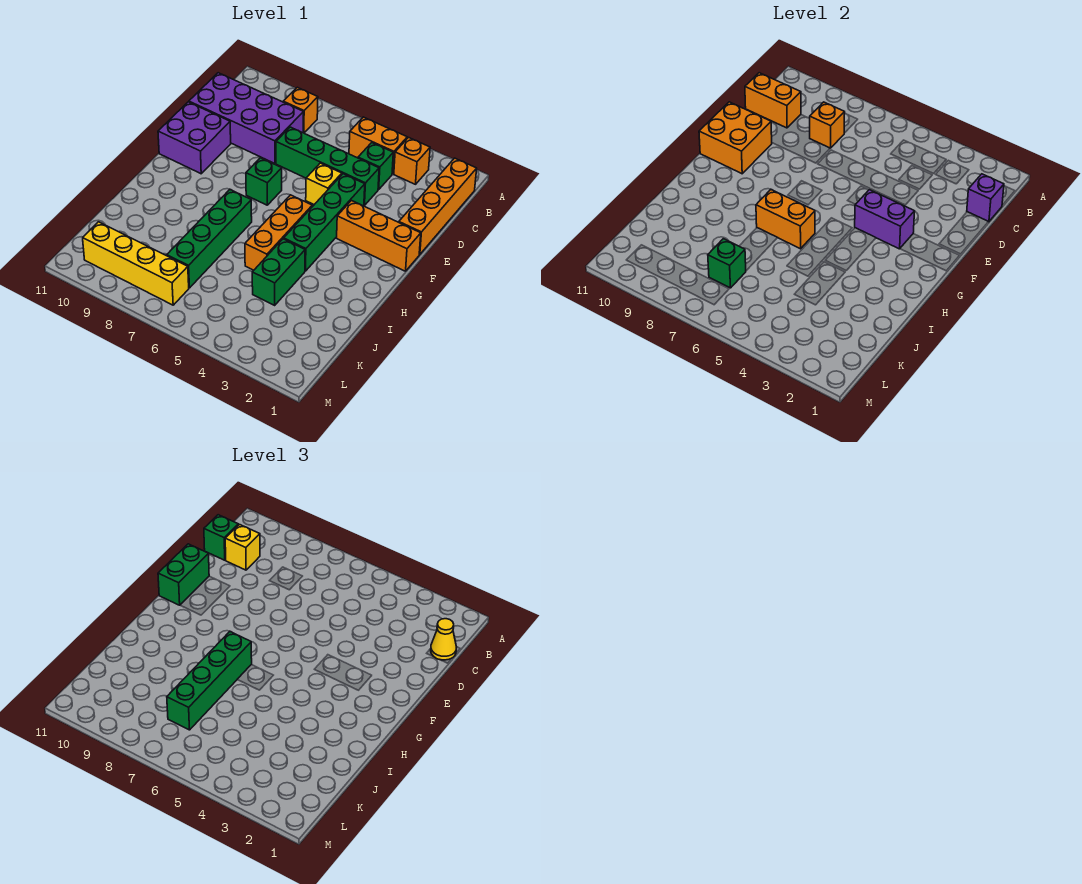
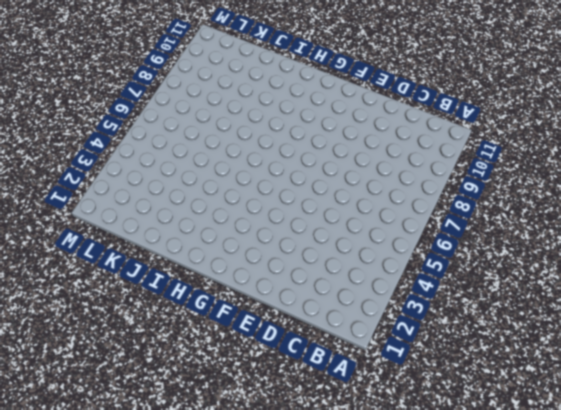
none -> orange 1x4 brick [399,158,477,255]
none -> orange 1x1 brick [394,138,430,184]
none -> orange 1x2 brick [349,117,407,174]

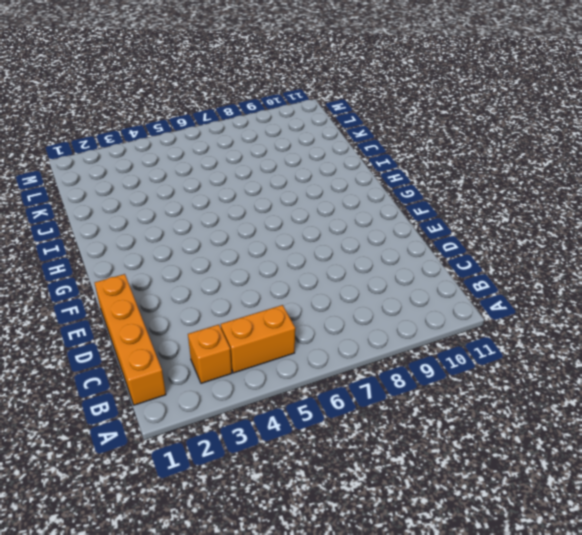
none -> orange 1x1 brick [283,87,318,133]
none -> green 1x1 brick [358,143,393,190]
none -> purple 2x4 brick [189,73,304,164]

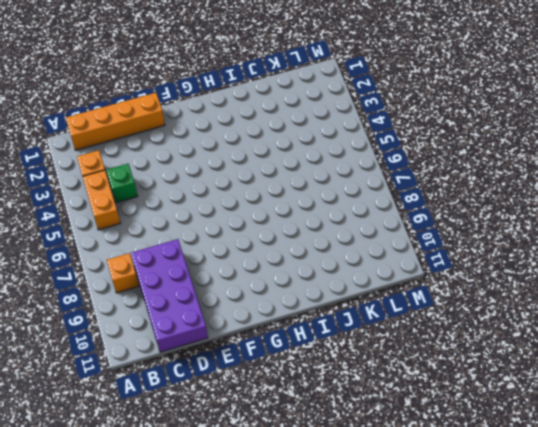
none -> green 1x4 brick [276,127,379,205]
none -> green 1x4 brick [284,174,365,271]
none -> yellow 1x1 brick [306,163,342,205]

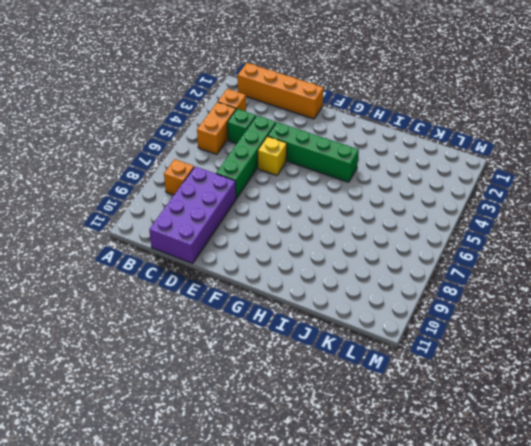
none -> purple 2x2 brick [158,102,231,174]
none -> orange 1x3 brick [337,201,421,271]
none -> green 1x1 brick [246,158,282,205]

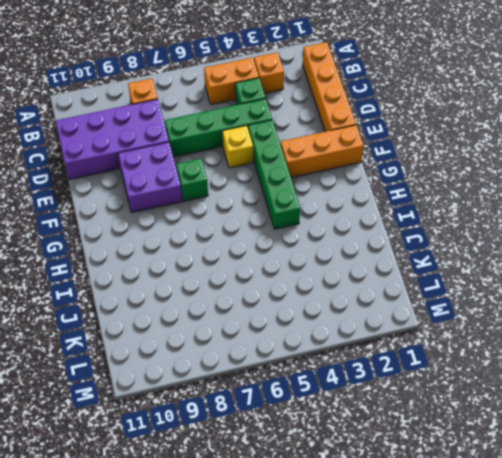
purple 2x2 brick [118,142,182,213] -> purple 2x2 brick moved to [158,102,231,174]
none -> orange 1x3 brick [245,195,312,270]
none -> green 1x4 brick [167,190,252,288]
none -> green 1x2 brick [252,239,305,305]

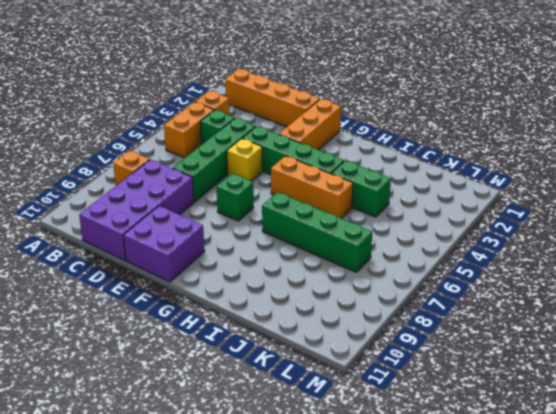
none -> yellow 1x4 brick [83,222,189,305]
none -> purple 1x1 brick [967,174,1004,222]
none -> orange 1x1 brick [810,102,845,148]

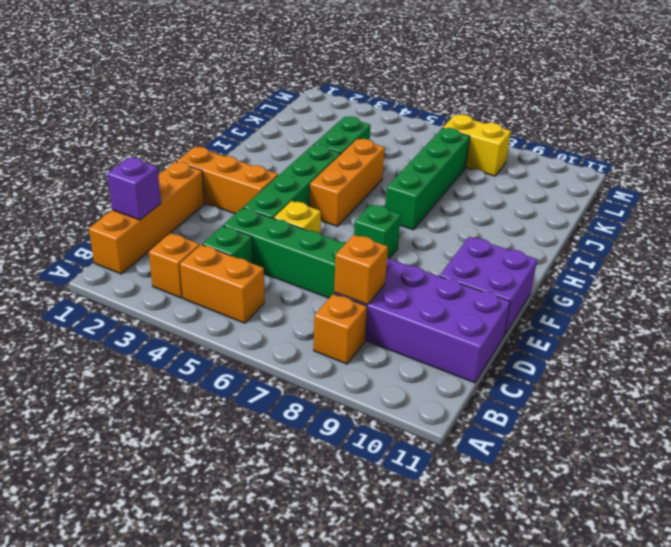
yellow 1x2 brick [443,115,511,176] -> yellow 1x4 brick [83,222,189,305]
none -> orange 1x2 brick [745,73,801,128]
none -> orange 2x2 brick [699,102,772,174]
none -> purple 1x2 brick [855,190,915,249]

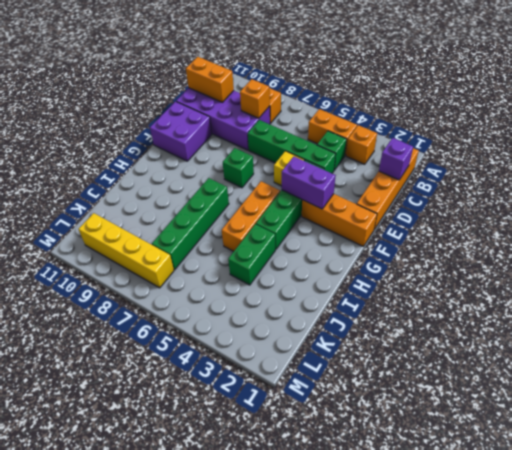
none -> orange 2x2 brick [699,102,772,174]
none -> orange 1x2 brick [756,190,815,249]
none -> green 1x1 brick [708,239,746,288]

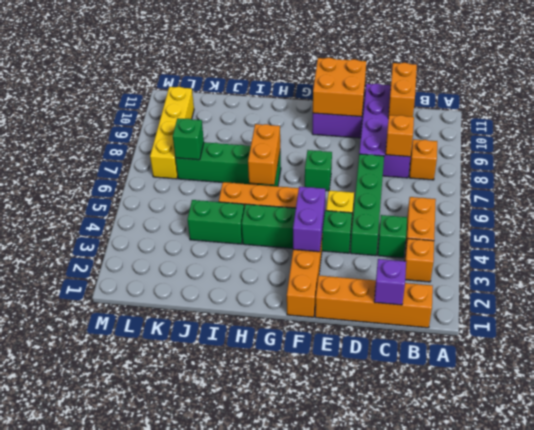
none -> yellow 1x1 cone [431,619,456,660]
none -> yellow 1x1 brick [225,525,260,570]
none -> green 1x1 brick [204,515,238,560]

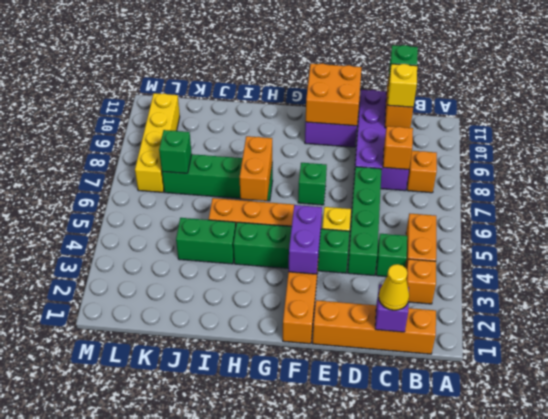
none -> green 1x2 brick [158,544,209,605]
none -> green 1x4 brick [167,632,252,730]

